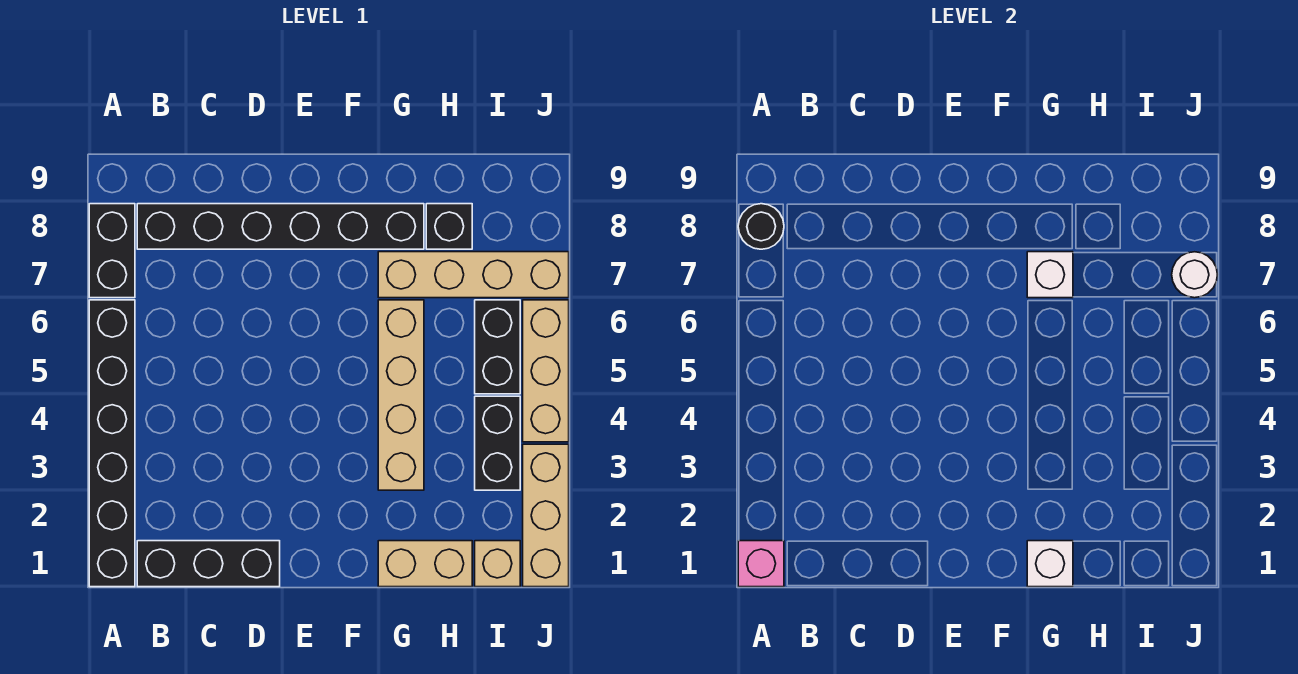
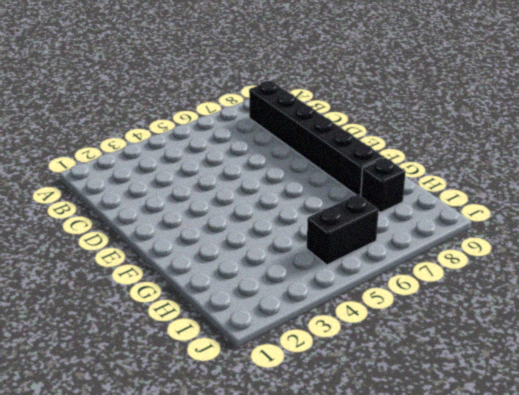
none -> black 1x6 brick [89,300,135,587]
none -> black 1x2 brick [89,204,135,298]
none -> black 1x3 brick [137,541,280,587]

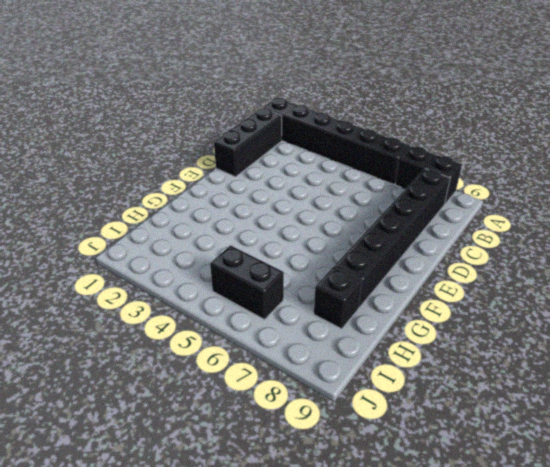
none -> tan 1x2 brick [378,541,472,587]
none -> tan 1x4 brick [378,300,424,490]
none -> tan 1x4 brick [378,252,569,298]

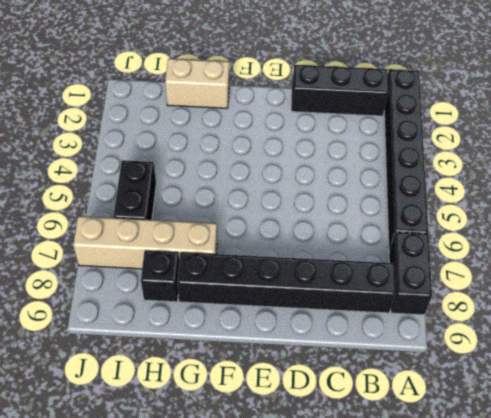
none -> tan 1x4 brick [378,300,424,490]
none -> tan 1x1 brick [475,541,520,587]
none -> black 1x2 brick [475,396,520,490]

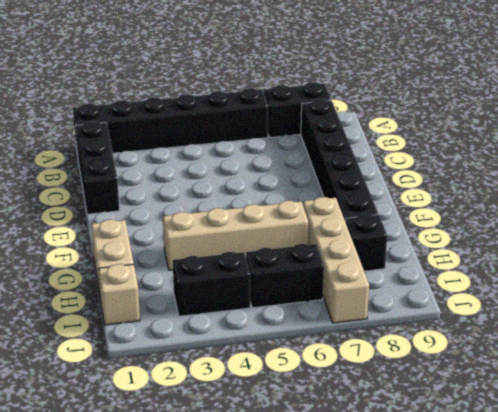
none -> tan 1x3 brick [523,444,569,587]
none -> tan 1x3 brick [523,300,569,442]
none -> pink 1x1 brick [738,541,784,587]

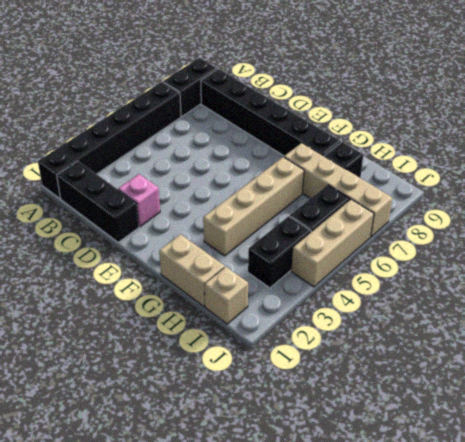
pink 1x1 brick [118,174,160,226] -> pink 1x1 brick moved to [738,541,784,587]
none -> tan 1x3 brick [523,444,569,587]
none -> black 1x1 round brick [738,204,784,249]
none -> white 1x1 brick [1027,541,1073,587]

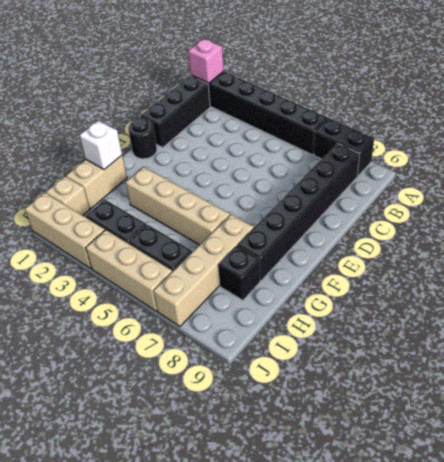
black 1x1 round brick [128,118,157,159] -> black 1x1 round brick moved to [738,204,784,249]
none -> white 1x1 brick [1027,252,1073,298]
none -> white 1x1 round brick [1172,252,1218,298]

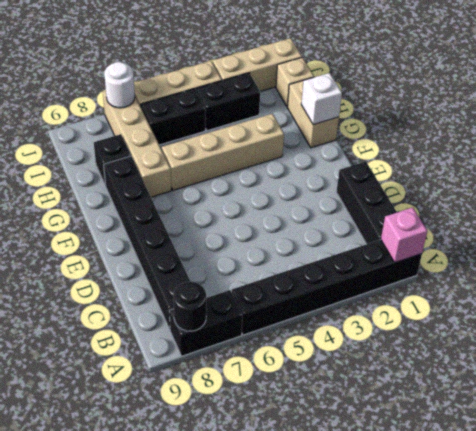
none -> white 1x1 brick [1027,252,1073,298]

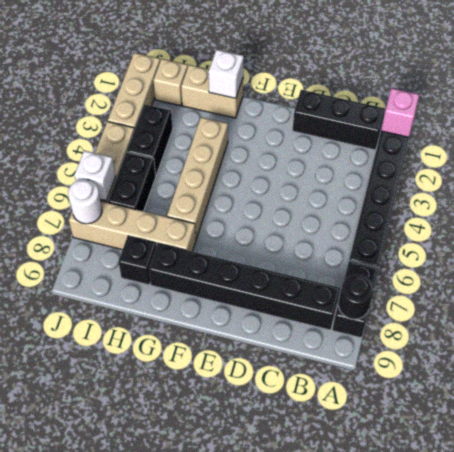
white 1x1 brick [74,151,116,201] -> white 1x1 brick moved to [1027,252,1073,298]

